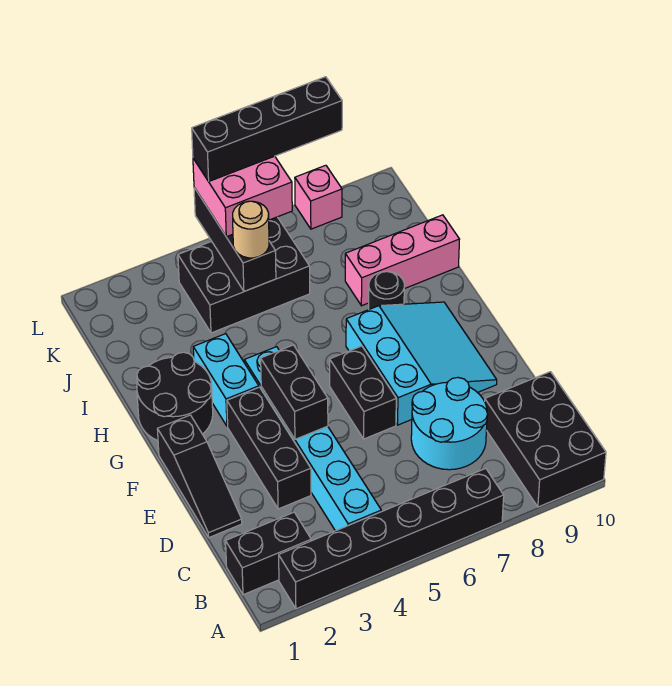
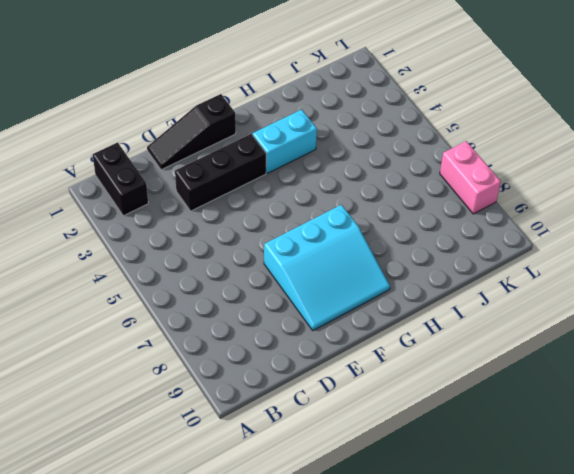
pink 1x2 brick [440,141,501,214] -> pink 1x1 brick [295,165,342,229]
none -> black 1x6 brick [279,468,504,609]
none -> black 2x3 brick [485,372,606,507]
none -> cyan 1x6 brick [244,347,381,531]

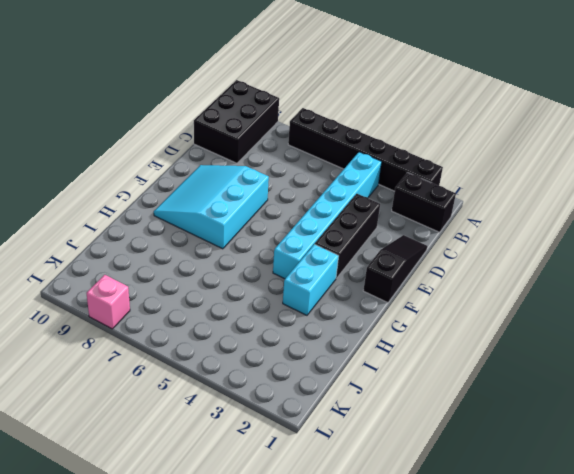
none -> cyan 2x2 round brick [411,378,488,470]
none -> black 1x2 brick [330,346,396,439]
none -> black 2x2 round brick [137,352,213,441]

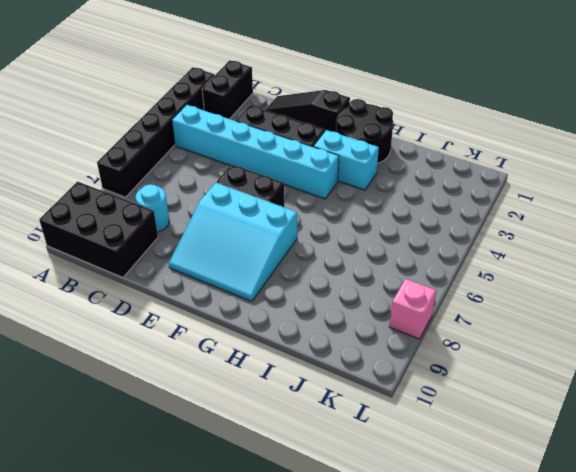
cyan 1x1 round brick [136,184,169,232] -> cyan 2x2 round brick [411,378,488,470]
none -> black 1x1 round brick [369,272,404,309]
none -> pink 1x3 brick [345,215,460,306]
none -> black 2x3 brick [178,217,310,333]

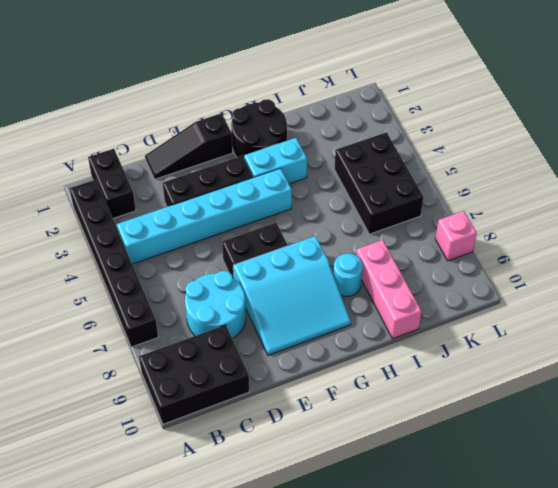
cyan 1x1 round brick [333,253,363,296] -> black 1x1 round brick [369,272,404,309]
none -> black 1x2 brick [261,345,328,439]
none -> black 1x3 brick [194,188,276,291]
none -> tan 1x1 round brick [233,201,269,258]

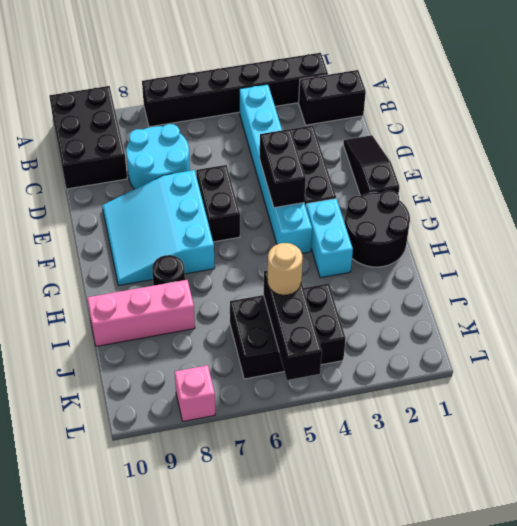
none -> pink 2x2 brick [193,156,292,237]
none -> black 1x4 brick [192,77,342,181]

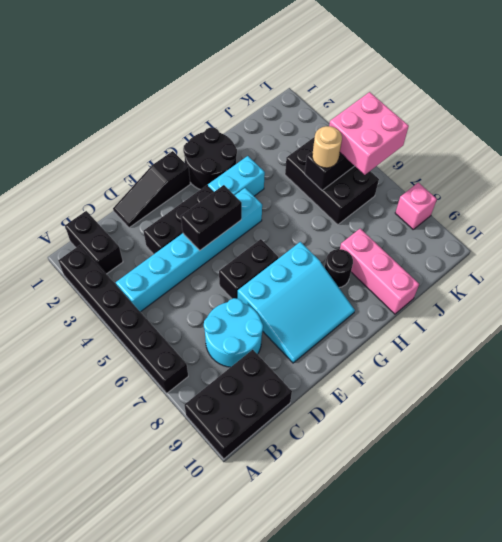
none -> black 1x4 brick [192,77,342,181]

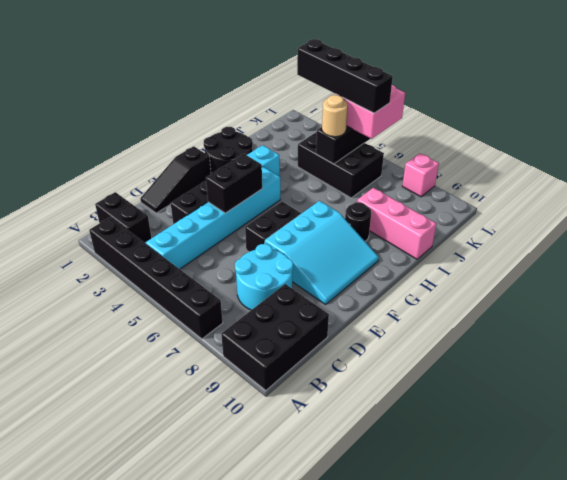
black 1x4 brick [297,39,393,113] -> black 1x4 brick moved to [192,77,342,181]

